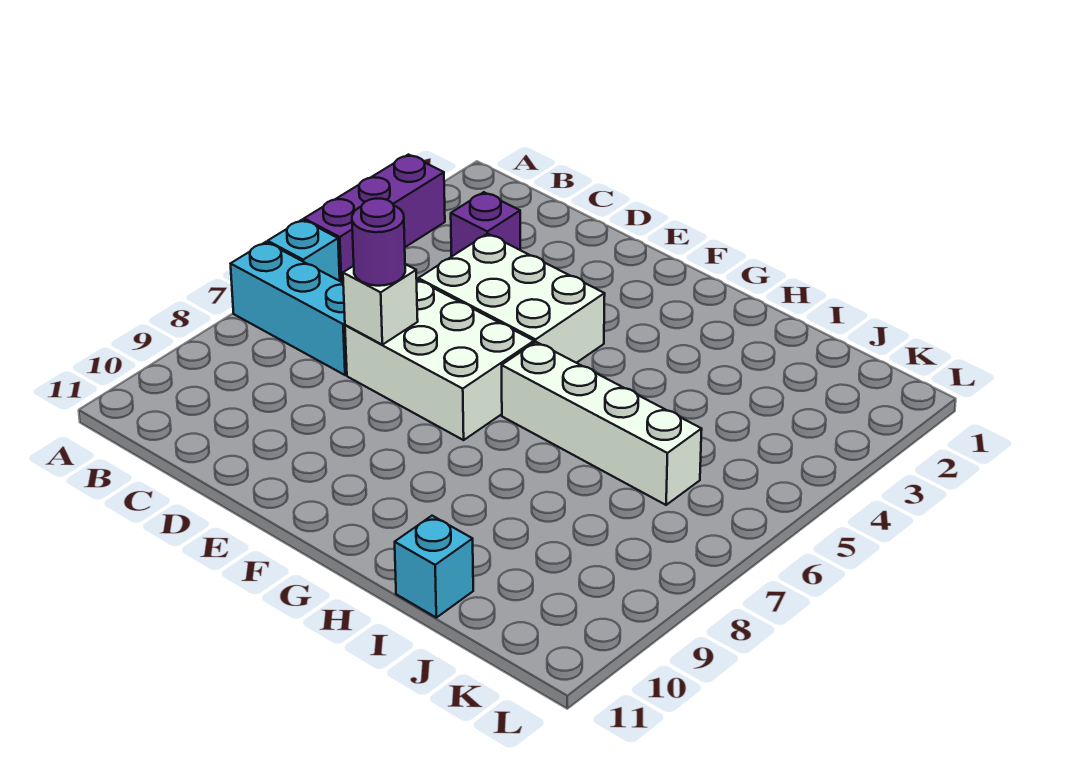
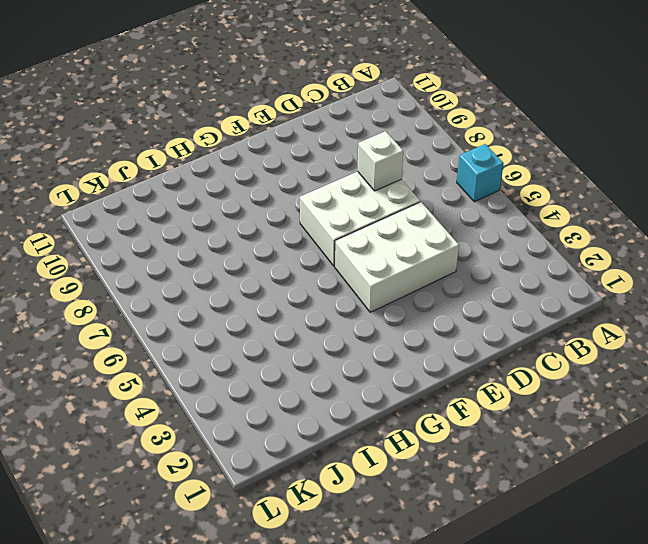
none -> purple 1x3 brick [304,155,445,283]
none -> cyan 1x3 brick [231,242,347,375]

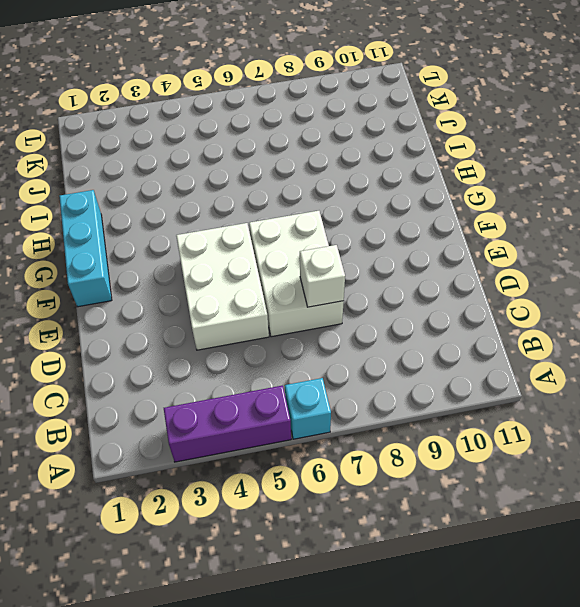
cyan 1x3 brick [59,190,112,307] -> cyan 1x3 brick moved to [231,242,347,375]
none -> purple 1x1 brick [451,192,520,257]
none -> white 1x4 brick [502,342,702,505]

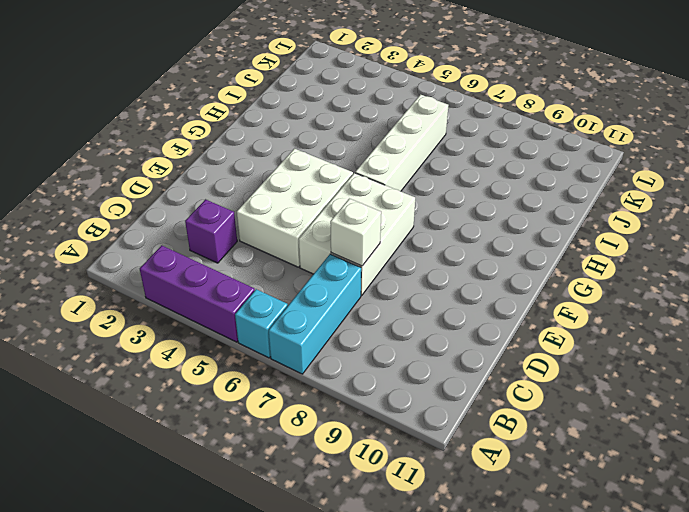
none -> cyan 1x1 brick [395,516,473,618]
none -> purple 1x1 round brick [352,199,405,286]

